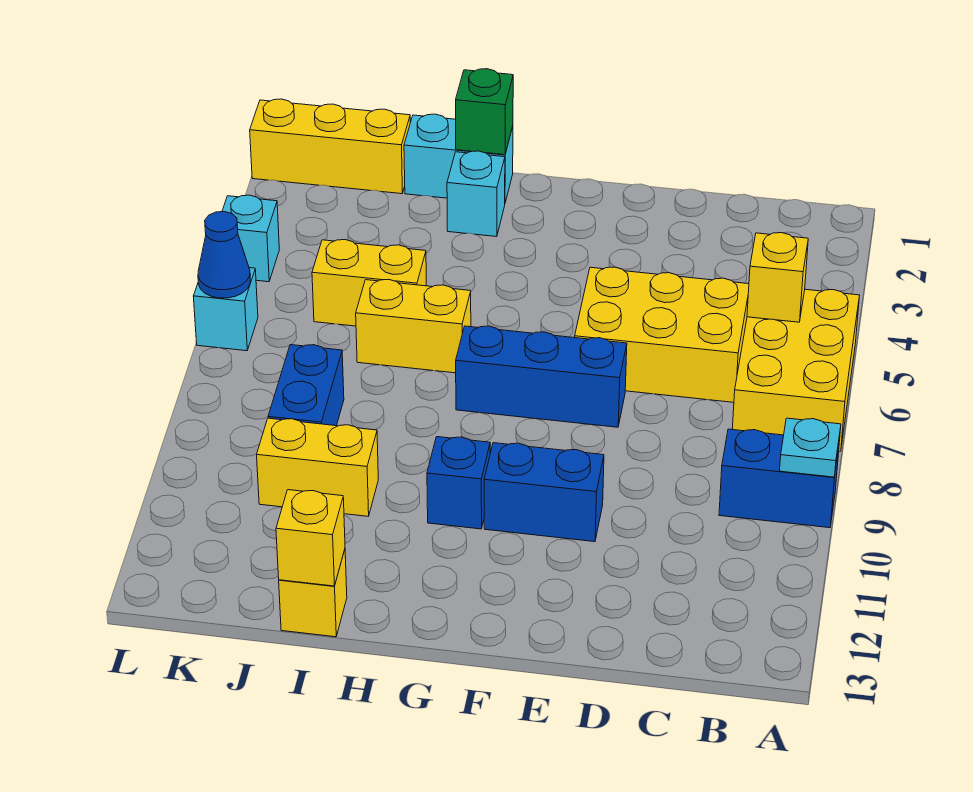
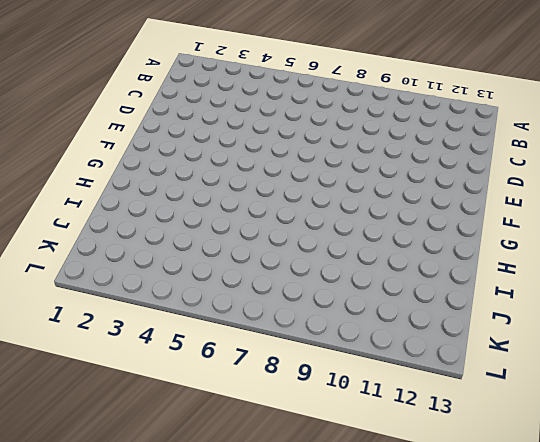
none -> yellow 2x3 brick [732,289,859,451]
none -> blue 1x2 brick [719,429,839,528]
none -> yellow 2x3 brick [575,267,749,402]

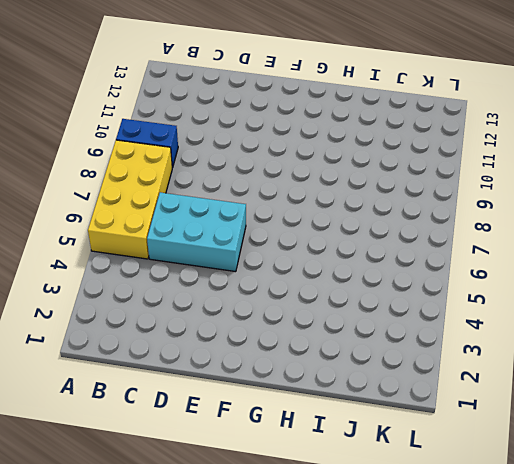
yellow 2x4 brick [88,140,172,259] -> yellow 2x3 brick [732,289,859,451]
cyan 2x3 brick [147,192,246,272] -> yellow 2x3 brick [575,267,749,402]
none -> blue 1x3 brick [456,326,627,427]
none -> blue 1x2 brick [484,443,604,542]
none -> blue 1x1 brick [427,437,490,529]

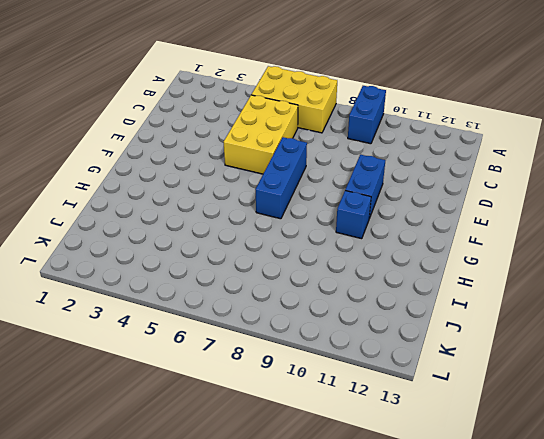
none -> cyan 1x2 brick [404,114,513,202]
none -> cyan 1x1 brick [447,151,505,237]
none -> yellow 1x2 brick [356,280,471,373]

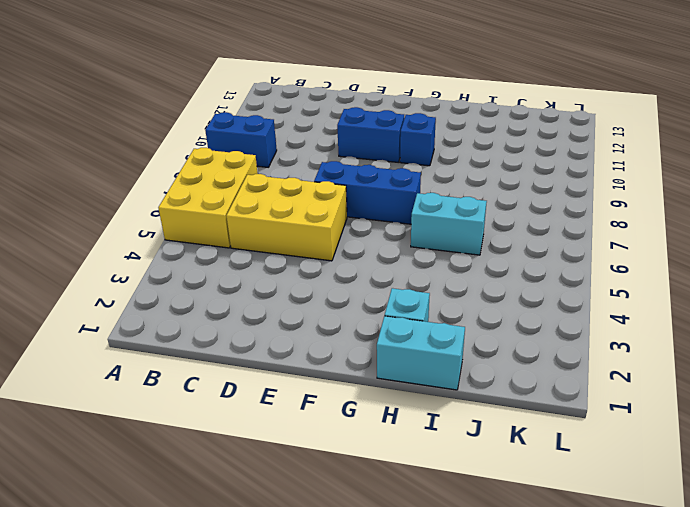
cyan 1x2 brick [411,193,487,255] -> yellow 1x2 brick [356,280,471,373]
none -> yellow 1x2 brick [312,240,426,326]
none -> yellow 1x2 brick [257,418,378,516]
none -> yellow 1x1 brick [279,550,347,637]

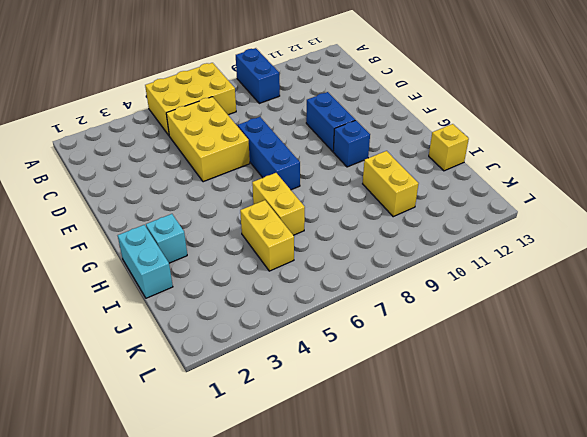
none -> yellow 1x3 brick [250,99,410,194]
none -> blue 1x2 brick [268,345,344,426]
none -> cyan 1x1 brick [222,195,279,282]

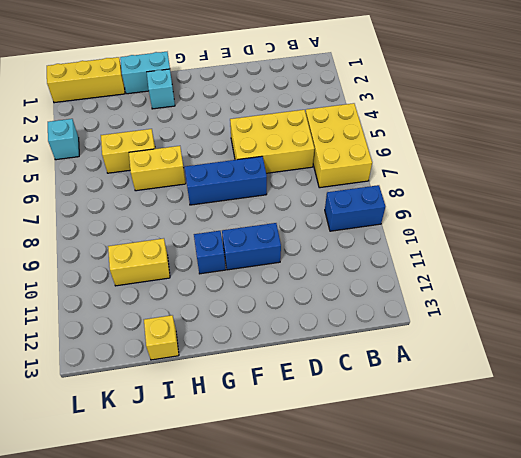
none -> blue 1x2 brick [268,345,344,426]
none -> cyan 1x1 brick [193,268,258,351]
none -> cyan 1x1 plate [780,418,841,477]

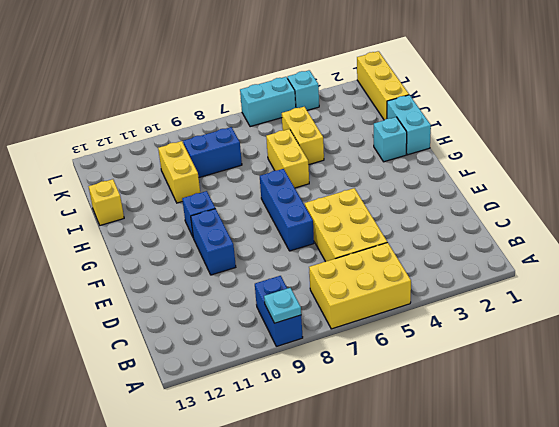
cyan 1x2 brick [240,77,296,127] -> cyan 1x1 brick [193,268,258,351]
none -> yellow 1x1 brick [747,233,808,322]
none -> green 1x1 brick [456,69,513,155]
none -> yellow 1x1 brick [276,490,345,586]

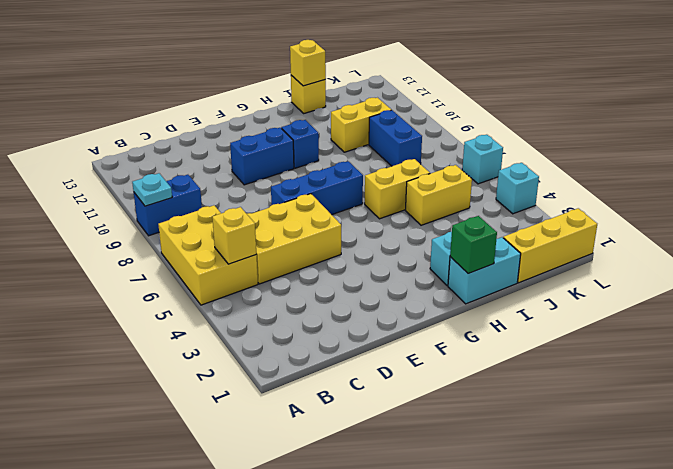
none -> blue 1x1 cone [198,212,250,298]

